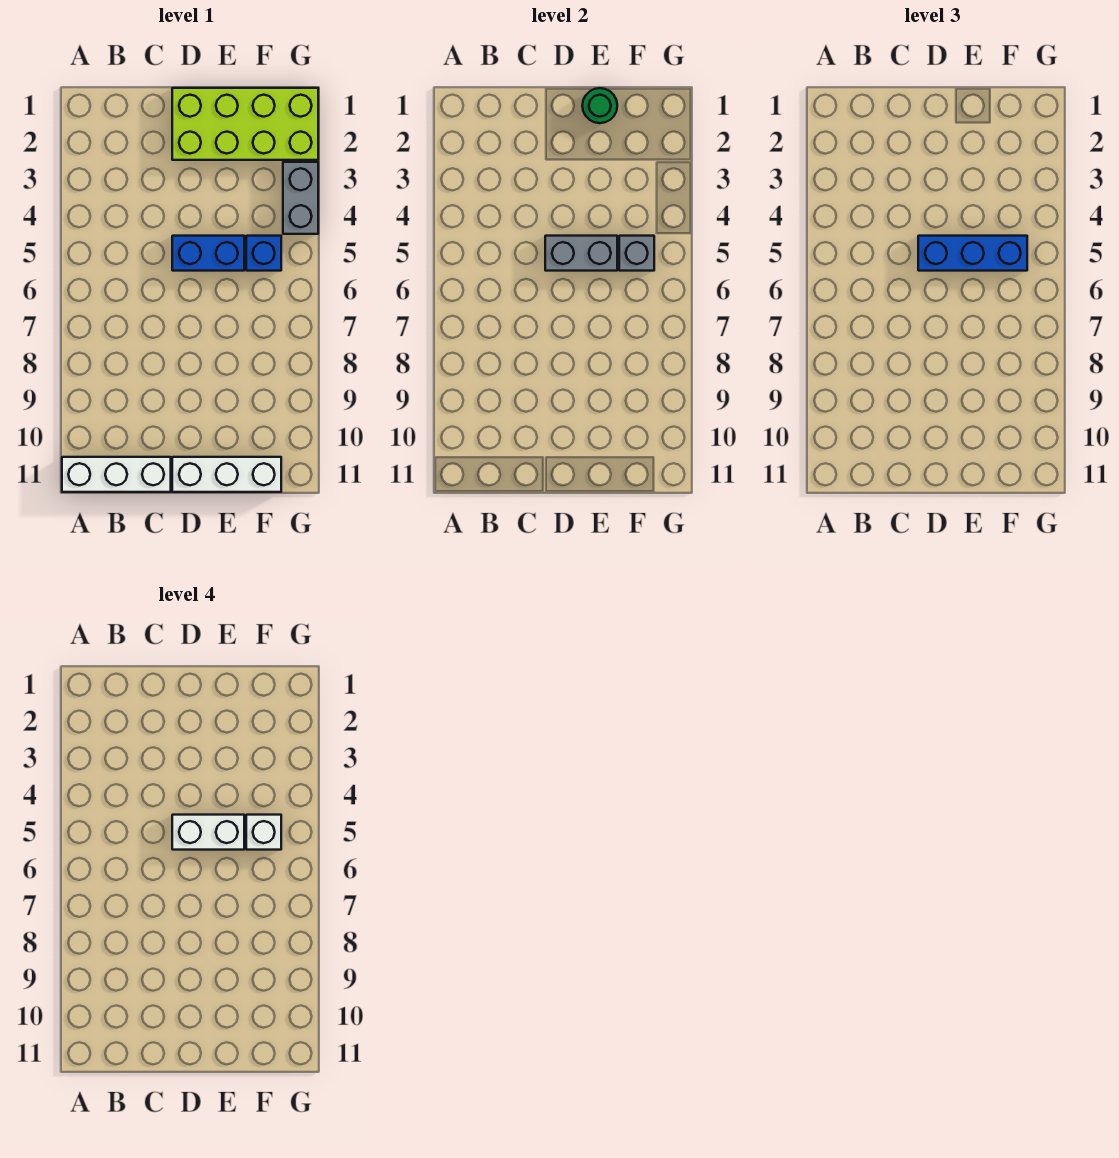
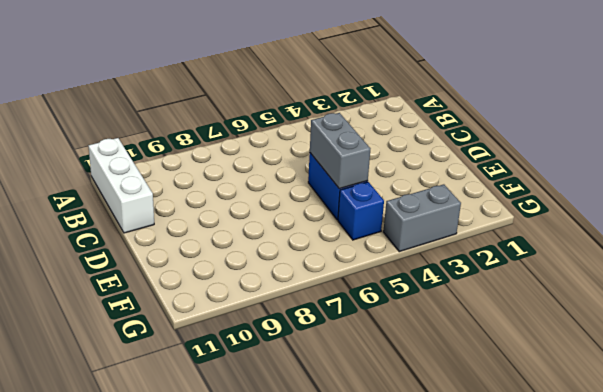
none -> lime 2x4 brick [172,88,318,160]
none -> white 1x3 brick [172,457,281,492]
none -> green 1x1 round brick [582,88,617,123]

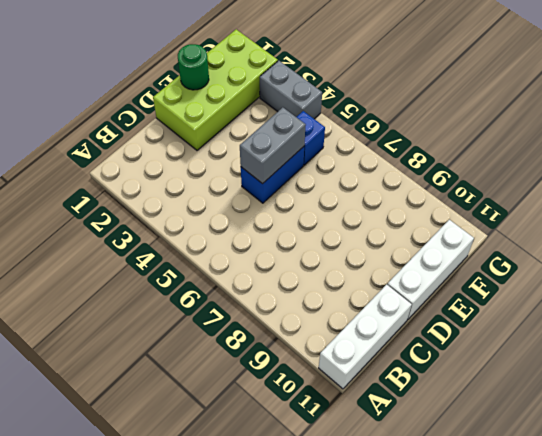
none -> grey 1x1 brick [619,236,654,271]
none -> blue 1x3 brick [918,236,1027,271]
none -> white 1x2 brick [172,815,244,850]

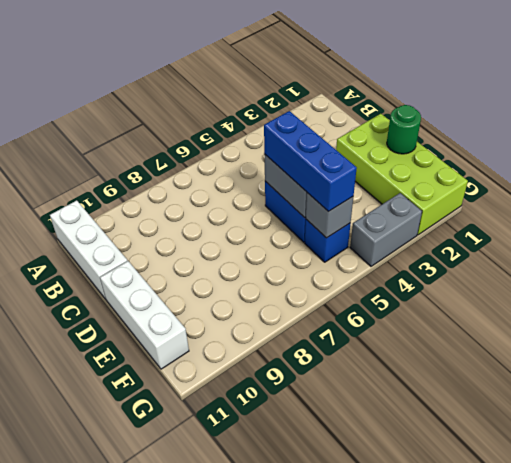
none -> white 1x2 brick [172,815,244,850]
none -> white 1x1 brick [246,815,281,850]

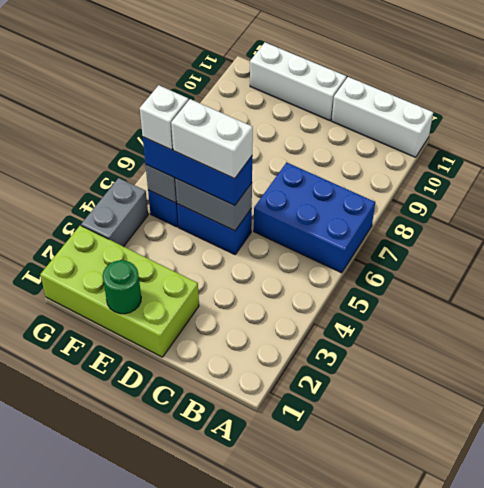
blue 2x3 brick [254,162,375,273] -> none

